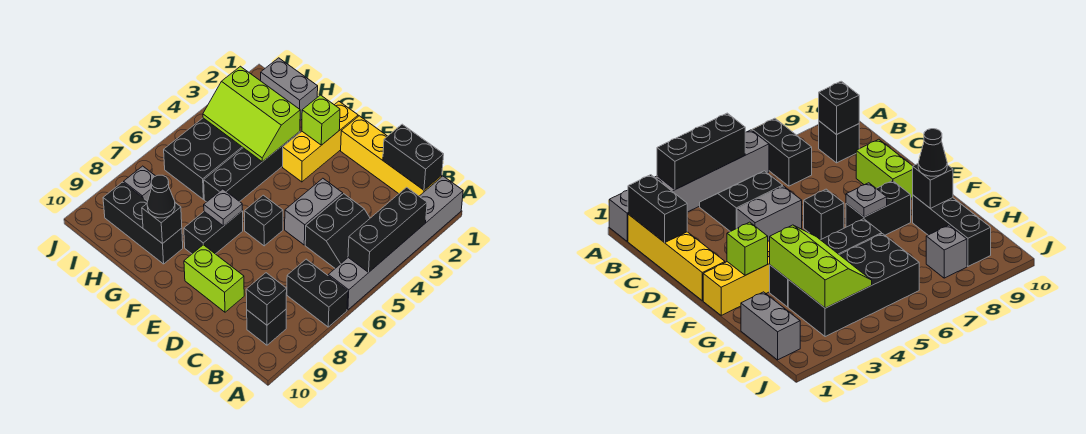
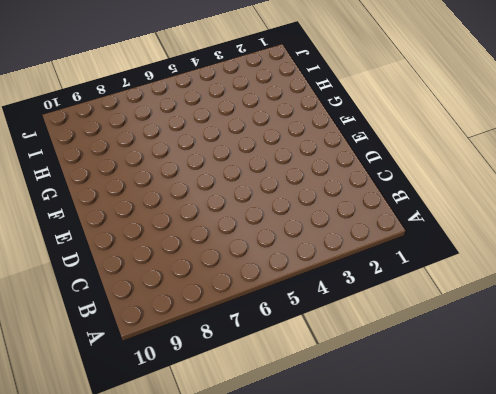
none -> grey 1x6 brick [328,176,463,310]
none -> black 1x2 brick [287,259,348,327]
none -> yellow 1x4 brick [341,116,442,196]

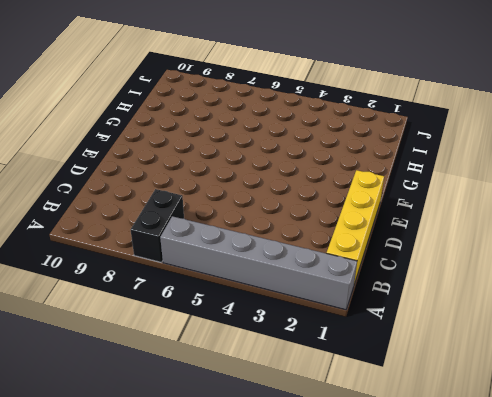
none -> black 2x2 slope [305,194,370,268]
none -> black 1x1 brick [247,310,286,345]
none -> grey 1x2 brick [285,178,343,245]

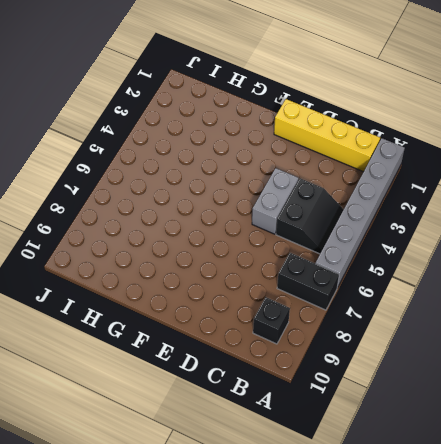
none -> lime 1x2 brick [184,245,244,312]
none -> black 1x1 brick [244,195,283,246]
none -> yellow 1x3 brick [283,101,358,182]

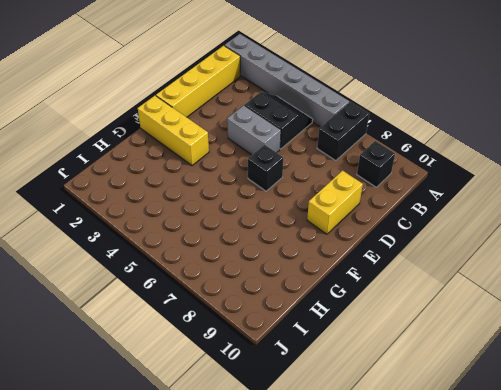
yellow 1x2 brick [307,171,363,234] -> lime 1x2 brick [184,245,244,312]
none -> black 1x2 brick [184,211,243,254]
none -> black 1x4 brick [204,132,300,202]
none -> black 1x3 brick [103,182,183,264]

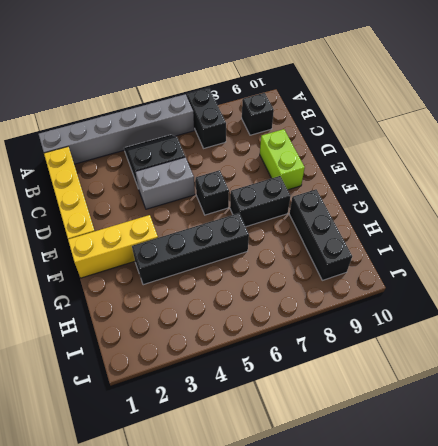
none -> grey 1x2 brick [261,58,318,120]
none -> black 2x4 brick [164,118,243,199]
none -> grey 1x1 brick [124,166,155,201]

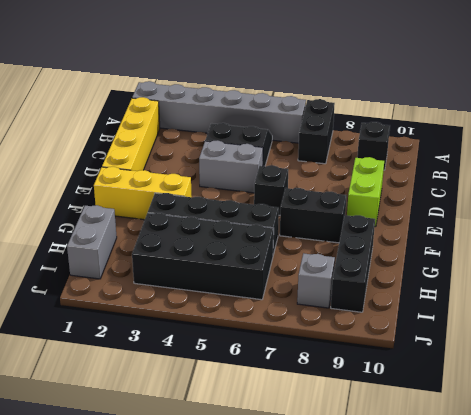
none -> black 1x3 brick [348,187,427,272]
none -> black 1x2 brick [383,124,444,190]
none -> black 1x1 brick [246,273,287,325]

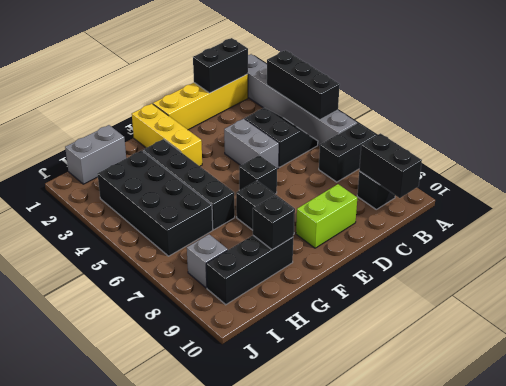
black 1x2 brick [359,133,422,198] -> black 1x1 brick [246,273,287,325]
none -> lime 1x1 brick [302,95,340,145]
none -> grey 1x1 plate [204,189,243,226]
none -> lime 2x3 slope [203,66,300,162]

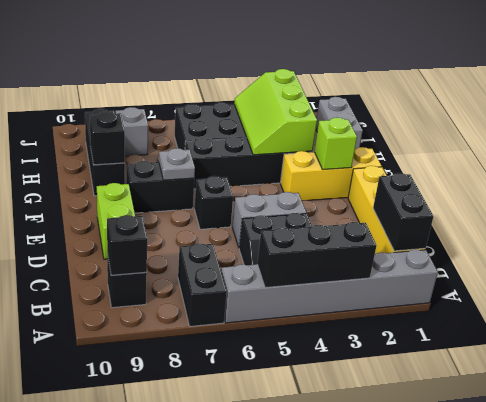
none -> black 1x1 cone [147,175,175,218]

